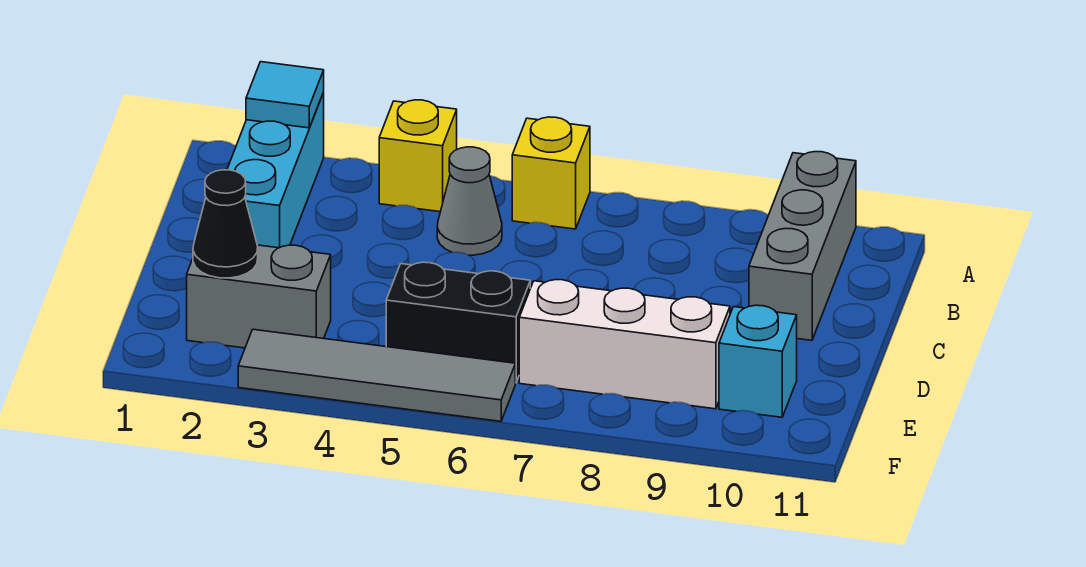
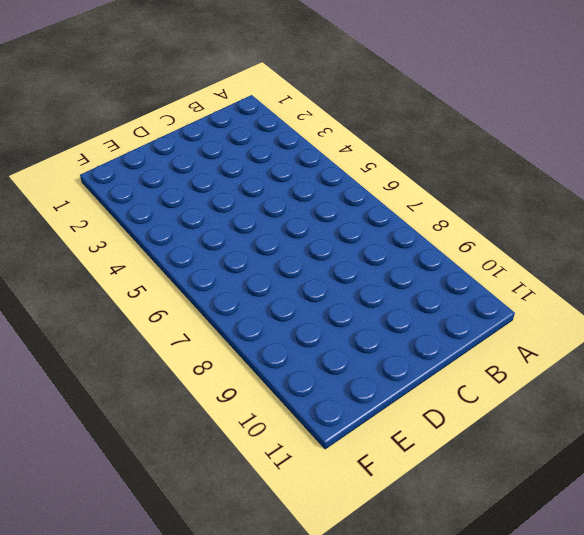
none -> cyan 1x3 brick [227,93,324,248]
none -> yellow 1x1 brick [379,100,457,212]
none -> yellow 1x1 brick [512,117,590,229]

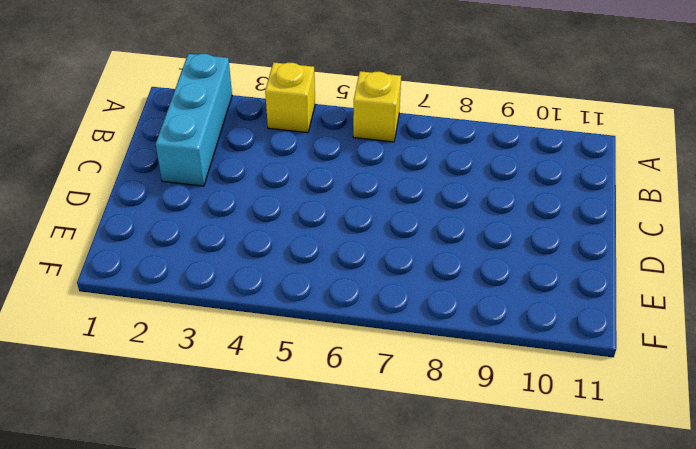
none -> grey 1x3 brick [749,152,856,340]
none -> grey 1x1 cone [437,147,502,255]
none -> grey 1x2 brick [187,245,331,348]

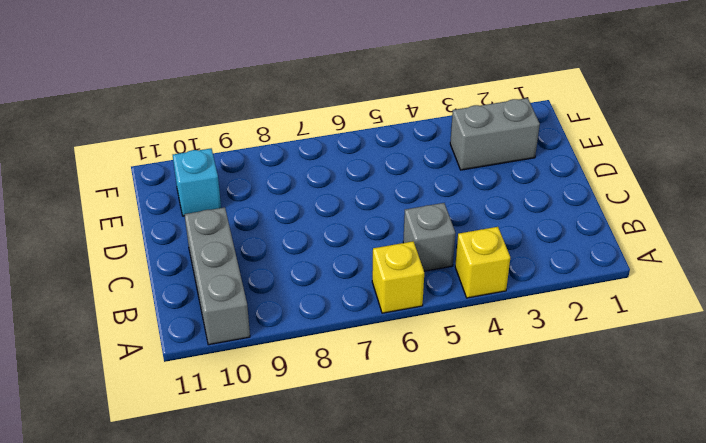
grey 1x1 brick [403,203,455,271] -> grey 1x1 cone [437,147,502,255]
none -> cyan 1x3 brick [227,93,324,248]
none -> black 1x2 brick [386,262,530,383]
none -> white 1x3 brick [519,280,730,409]

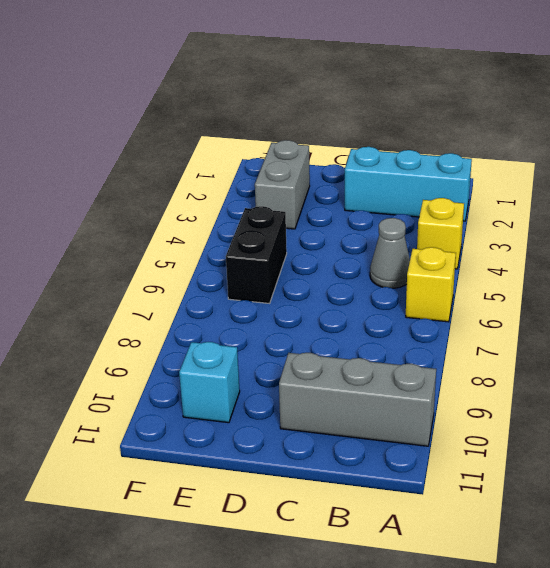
none -> white 1x3 brick [519,280,730,409]
none -> grey 1x4 tile [238,329,515,421]
none -> cyan 1x1 tile [246,62,324,128]

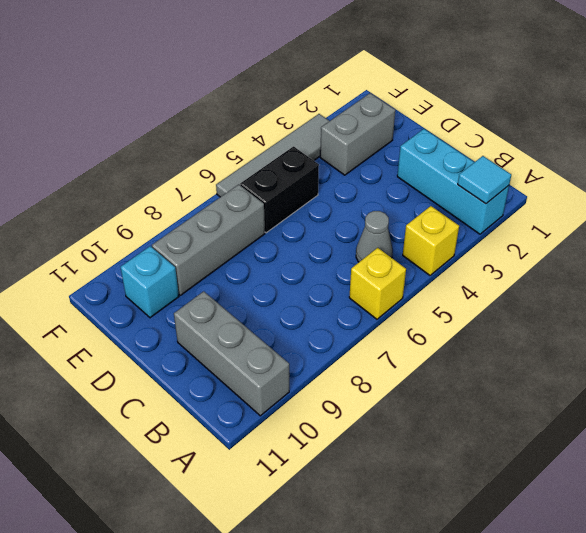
grey 1x3 brick [152,185,265,295] -> white 1x3 brick [519,280,730,409]
none -> black 1x1 cone [193,170,258,278]

